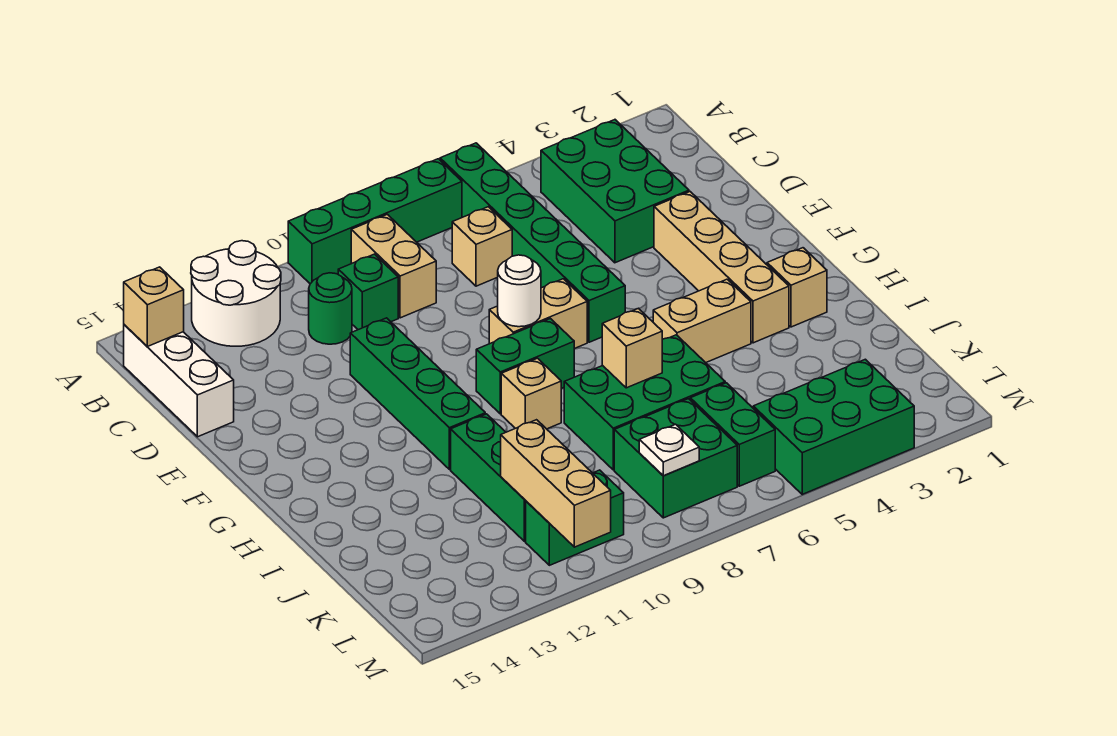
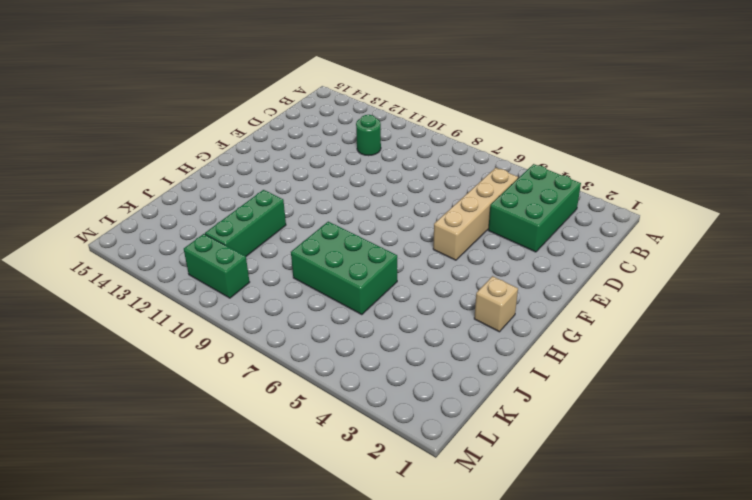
tan 1x4 brick [433,168,518,260] -> tan 1x4 brick moved to [654,192,789,343]
none -> green 1x6 brick [440,143,625,342]
none -> green 1x4 brick [288,159,462,284]
none -> white 2x2 round brick [191,241,281,346]

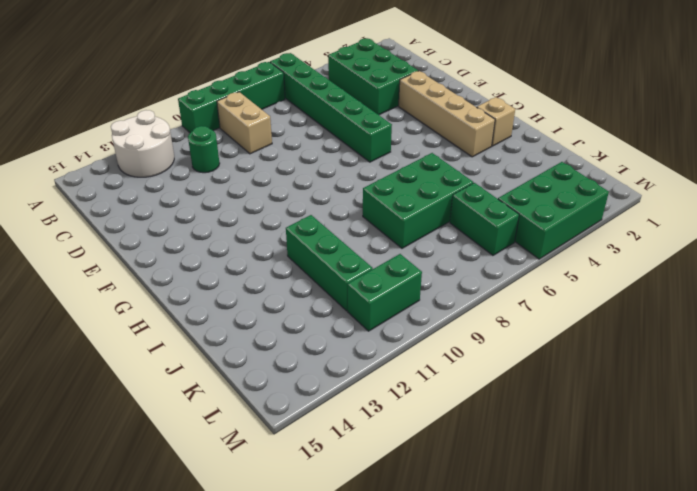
none -> white 1x3 brick [124,325,234,437]
none -> tan 1x1 brick [452,207,512,286]
none -> green 1x1 brick [338,254,398,330]

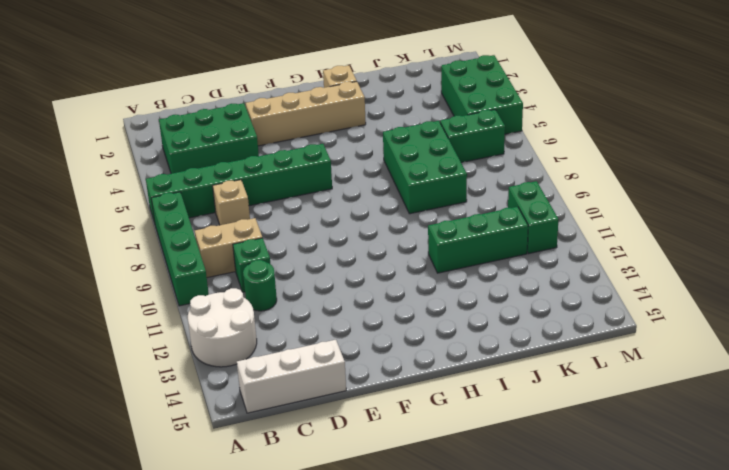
none -> green 1x4 brick [350,318,485,469]
none -> tan 1x2 brick [489,279,587,349]
none -> green 1x2 brick [476,319,574,414]

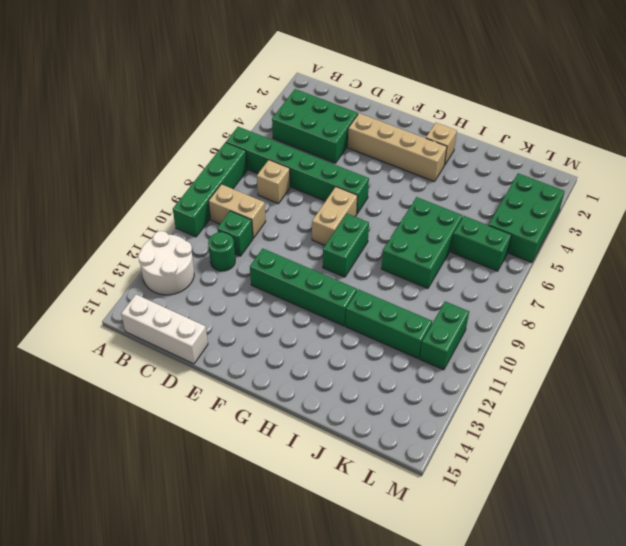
none -> tan 1x2 brick [653,279,751,363]
none -> tan 1x1 brick [501,358,561,429]
none -> green 2x2 brick [614,399,737,518]

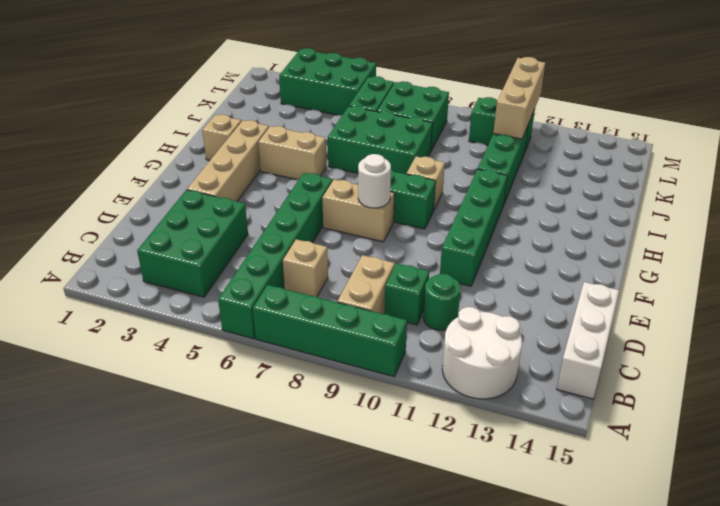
none -> tan 1x1 brick [124,267,184,347]
none -> tan 1x1 brick [602,308,662,388]
none -> white 1x1 plate [639,424,699,476]

